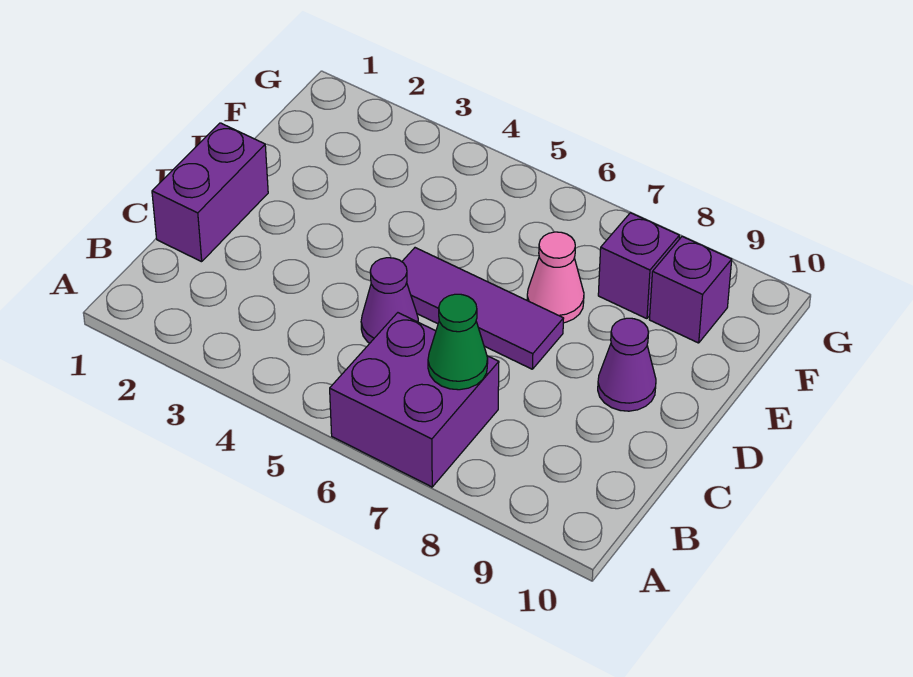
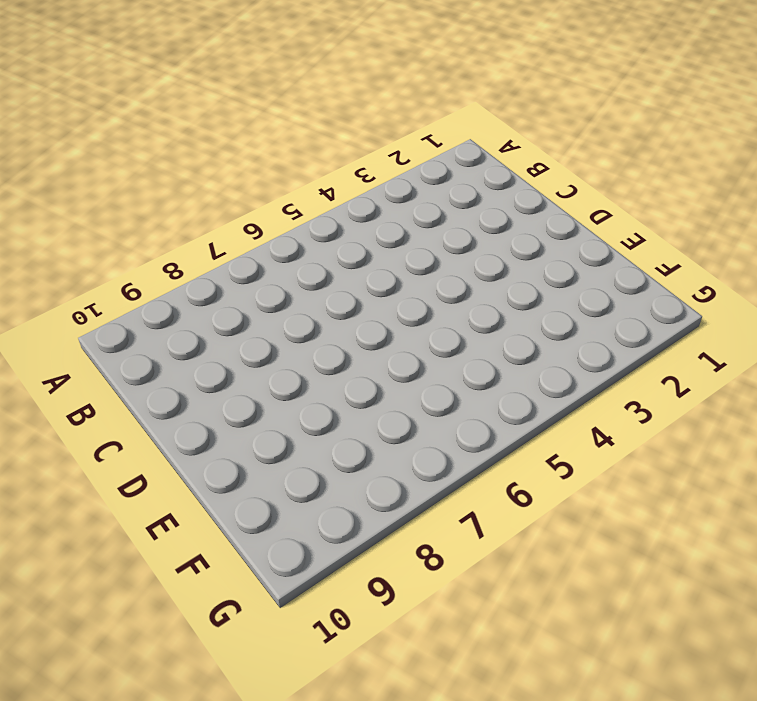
none -> purple 2x2 brick [330,313,499,487]
none -> purple 1x2 brick [152,123,268,262]

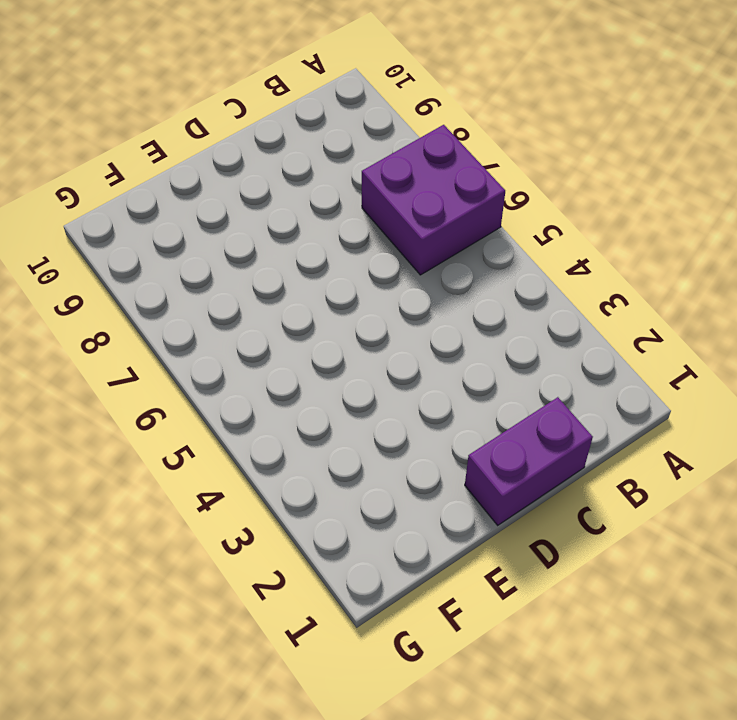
none -> purple 1x1 cone [361,258,418,343]
none -> purple 1x3 tile [402,248,564,369]

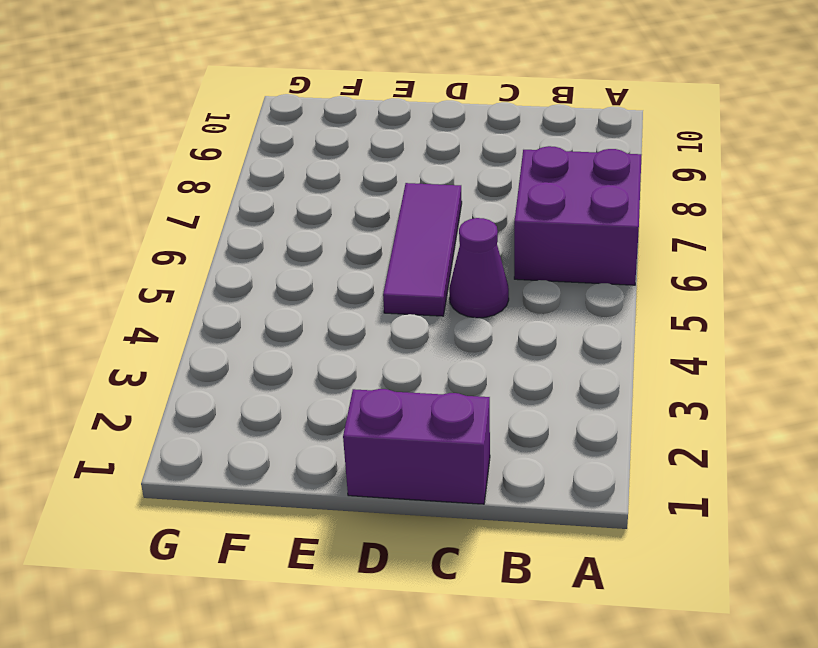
none -> purple 1x1 cone [598,318,656,411]
none -> pink 1x1 cone [527,232,584,323]

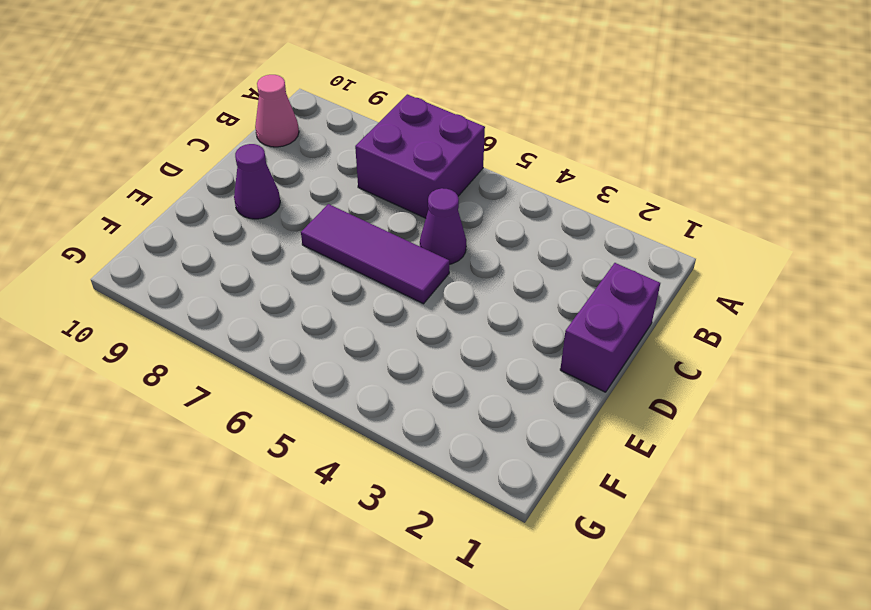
pink 1x1 cone [255,75,299,147] -> pink 1x1 cone moved to [527,232,584,323]
none -> purple 1x1 brick [598,213,679,319]
none -> purple 1x1 brick [649,237,732,343]

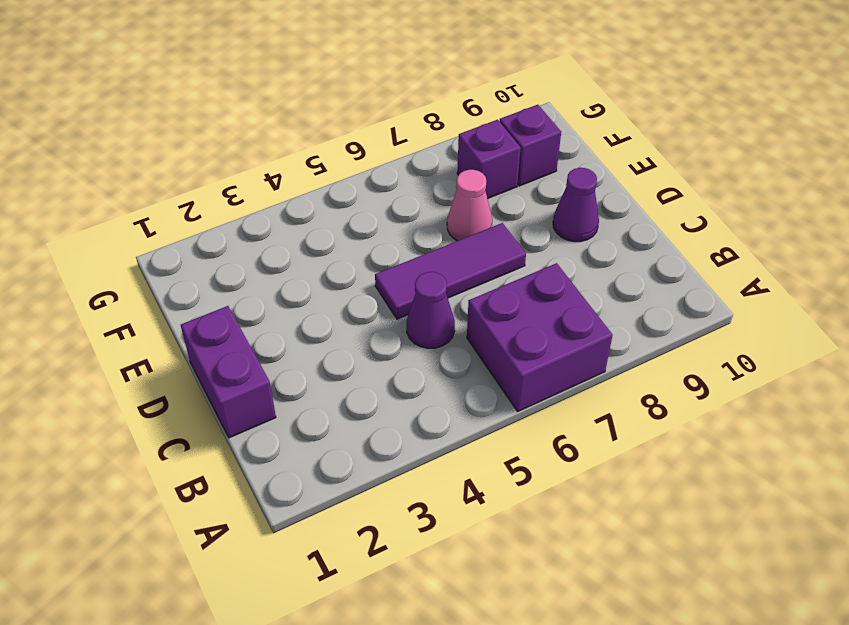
none -> green 1x1 cone [428,294,488,390]

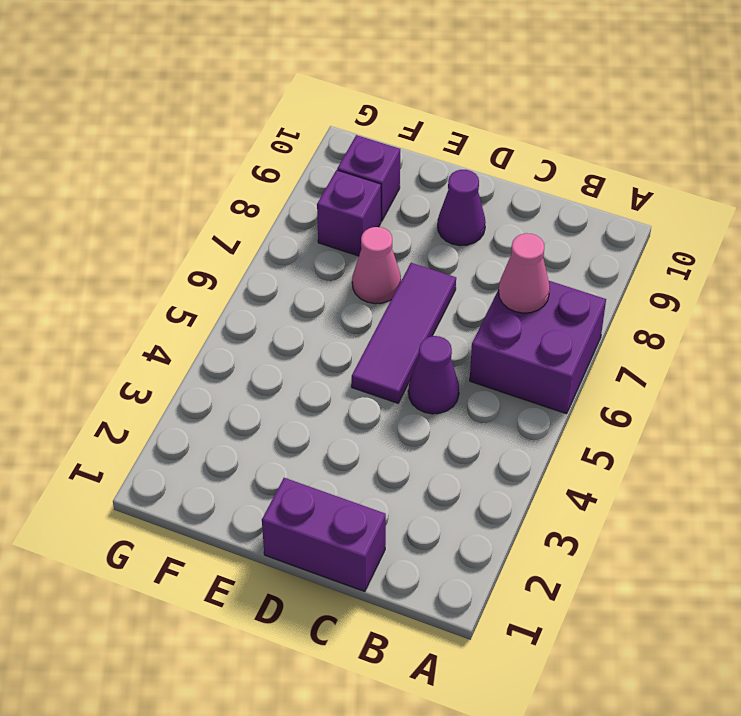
pink 1x1 cone [499,233,550,313] -> green 1x1 cone [428,294,488,390]

